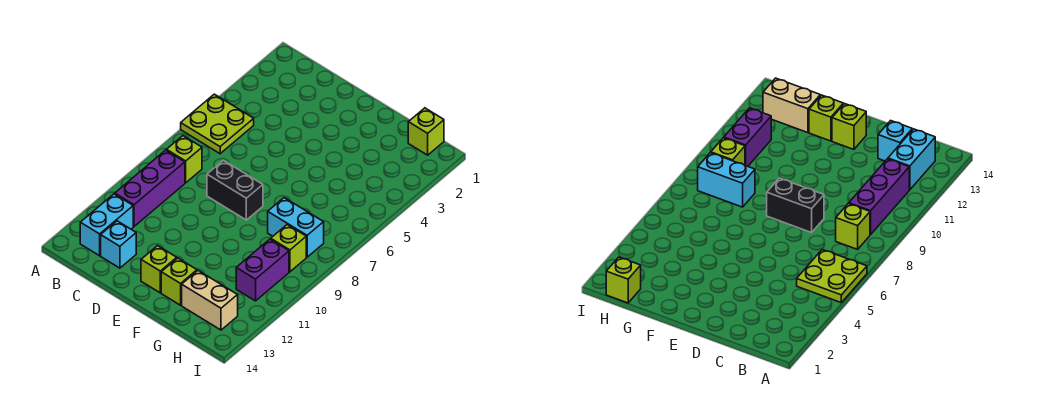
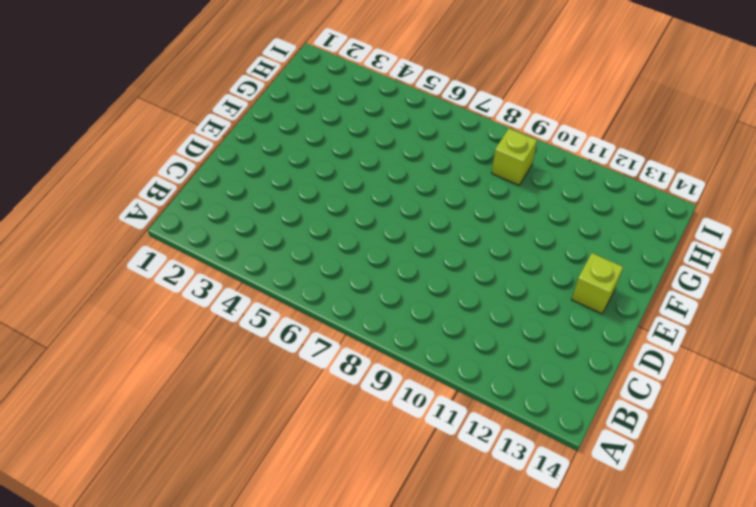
none -> lime 2x2 plate [181,94,254,154]
none -> lime 1x1 brick [166,136,202,183]
none -> purple 1x3 brick [115,150,185,226]

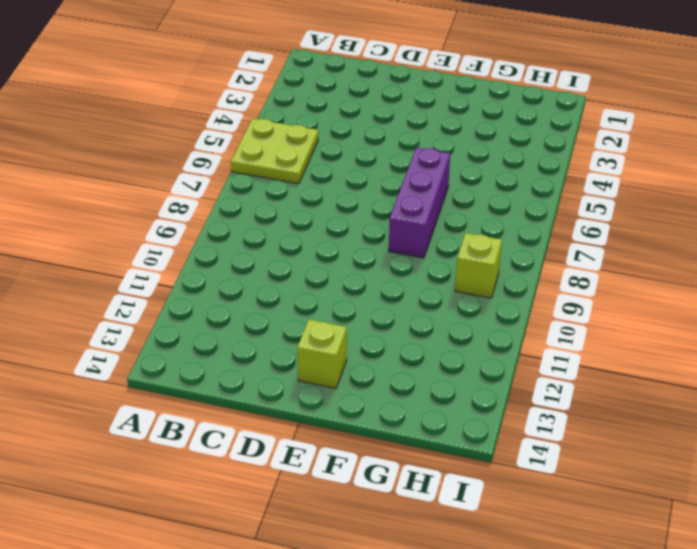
purple 1x3 brick [389,148,450,258] -> purple 1x3 brick moved to [115,150,185,226]
none -> lime 1x1 brick [166,136,202,183]
none -> cyan 1x2 brick [80,194,133,256]
none -> cyan 1x1 brick [101,221,136,268]

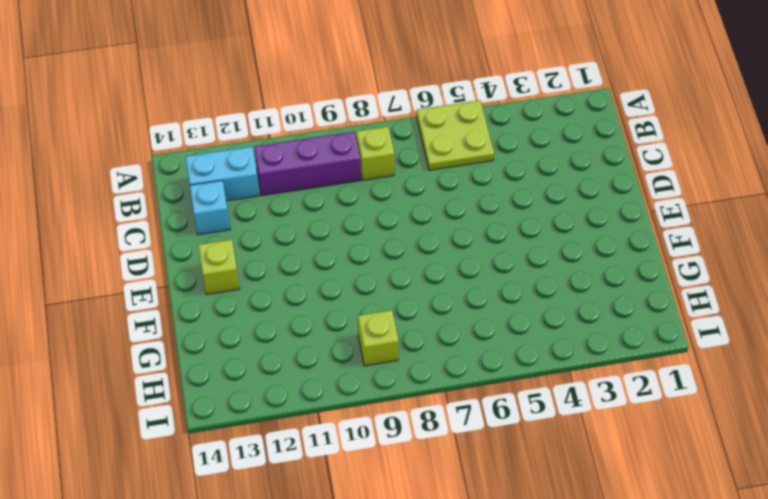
none -> black 1x2 brick [207,160,263,220]
none -> lime 1x1 brick [161,258,197,305]
none -> cyan 1x2 brick [268,198,324,257]

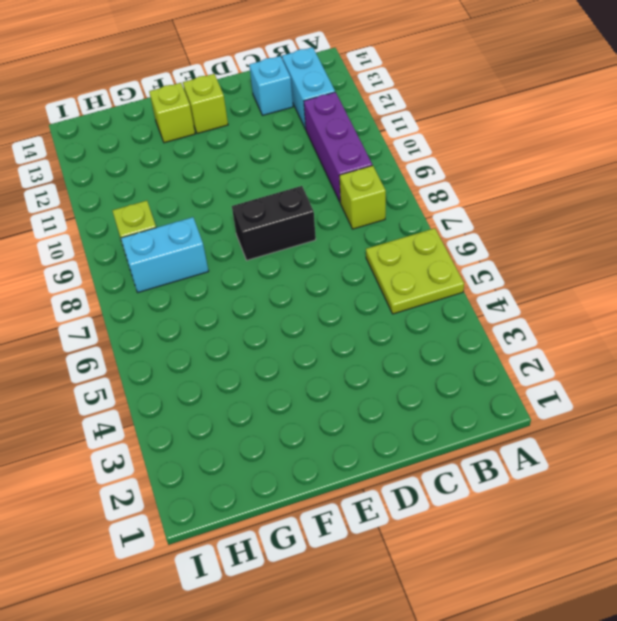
none -> tan 1x2 brick [182,271,238,330]
none -> lime 1x1 brick [408,108,444,155]
none -> purple 1x2 brick [236,239,289,301]

